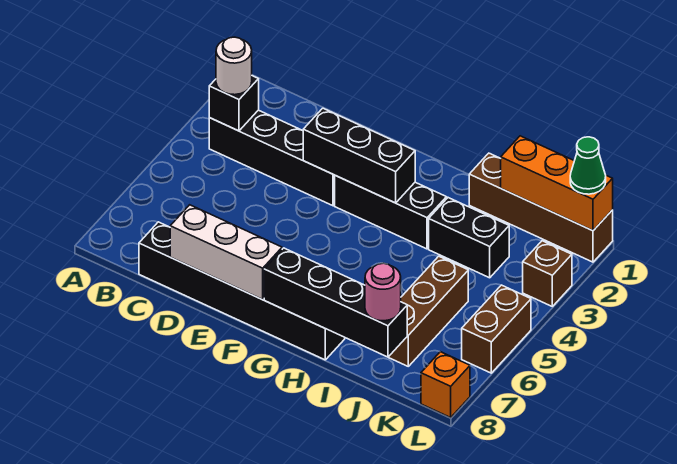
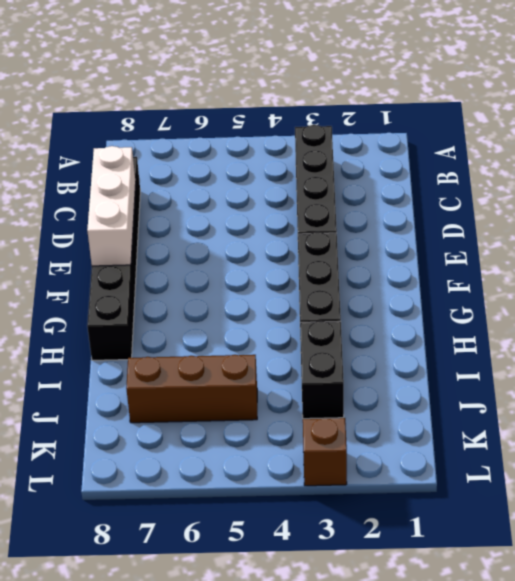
none -> brown 1x4 brick [469,153,613,262]
none -> brown 1x2 brick [462,285,531,373]
none -> orange 1x1 brick [421,352,470,417]

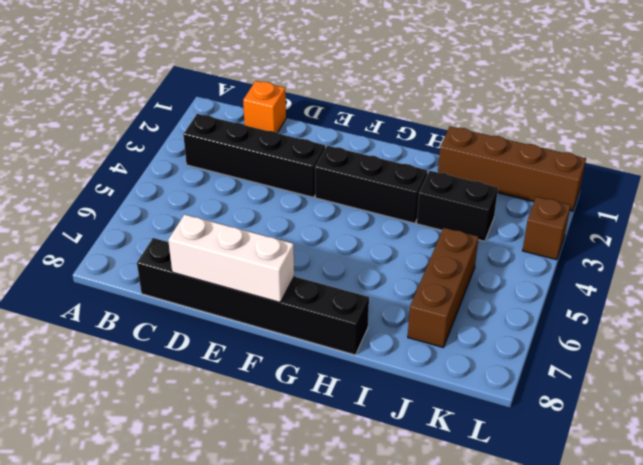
orange 1x1 brick [243,81,286,133] -> orange 1x1 brick moved to [421,352,470,417]
none -> brown 1x2 brick [462,285,531,373]
none -> black 1x1 brick [209,76,259,131]
none -> black 1x3 brick [303,108,415,203]

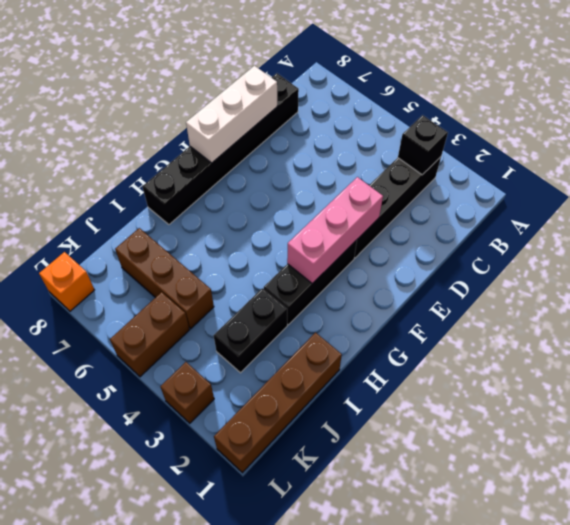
pink 1x3 brick [287,177,383,284] -> black 1x3 brick [303,108,415,203]
brown 1x2 brick [110,292,189,377] -> brown 1x2 brick turned to [462,285,531,373]
none -> black 1x4 brick [264,248,407,357]
none -> orange 1x3 brick [500,136,613,231]
none -> white 1x1 round brick [216,37,252,95]

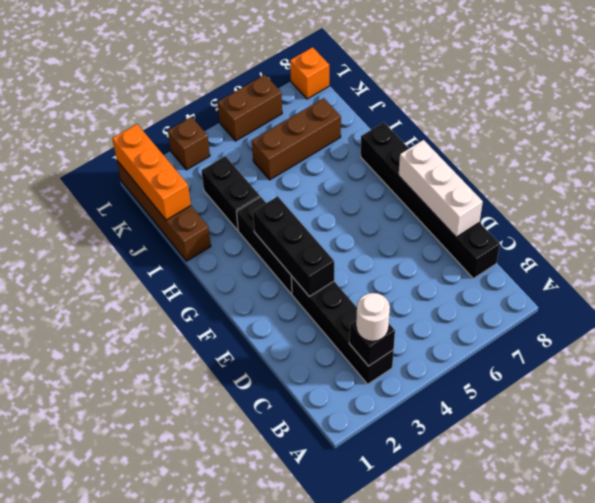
none -> black 1x4 brick [264,248,407,357]
none -> pink 1x1 round brick [365,263,401,321]
none -> green 1x1 cone [570,137,606,194]

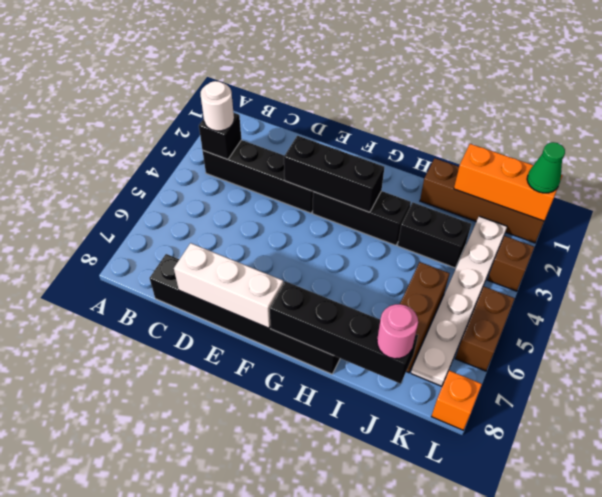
white 1x6 plate [411,216,507,386] -> none

